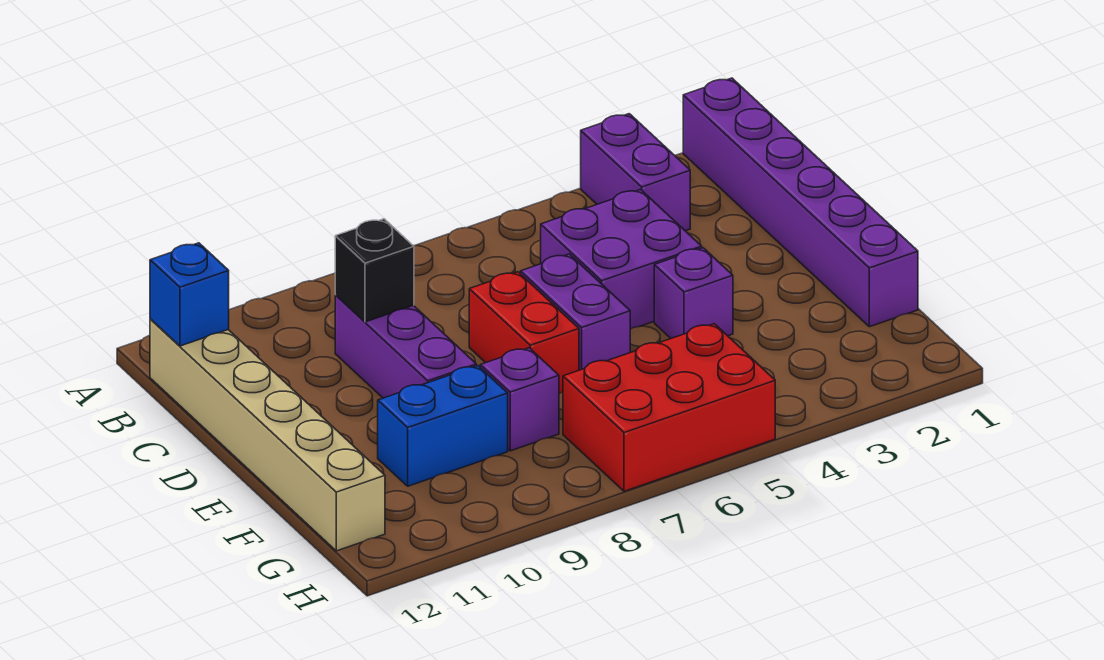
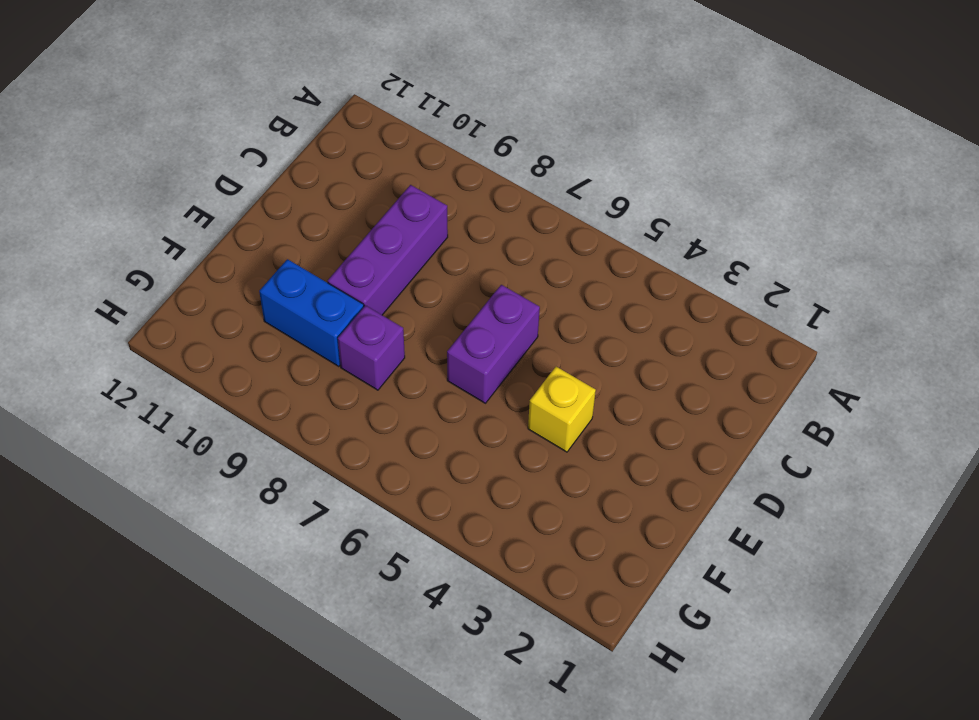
yellow 1x1 brick [528,367,596,452] -> purple 1x1 brick [654,248,733,338]
none -> purple 1x6 brick [683,78,918,327]
none -> purple 1x2 brick [581,114,690,231]
none -> tan 1x6 brick [150,319,385,551]

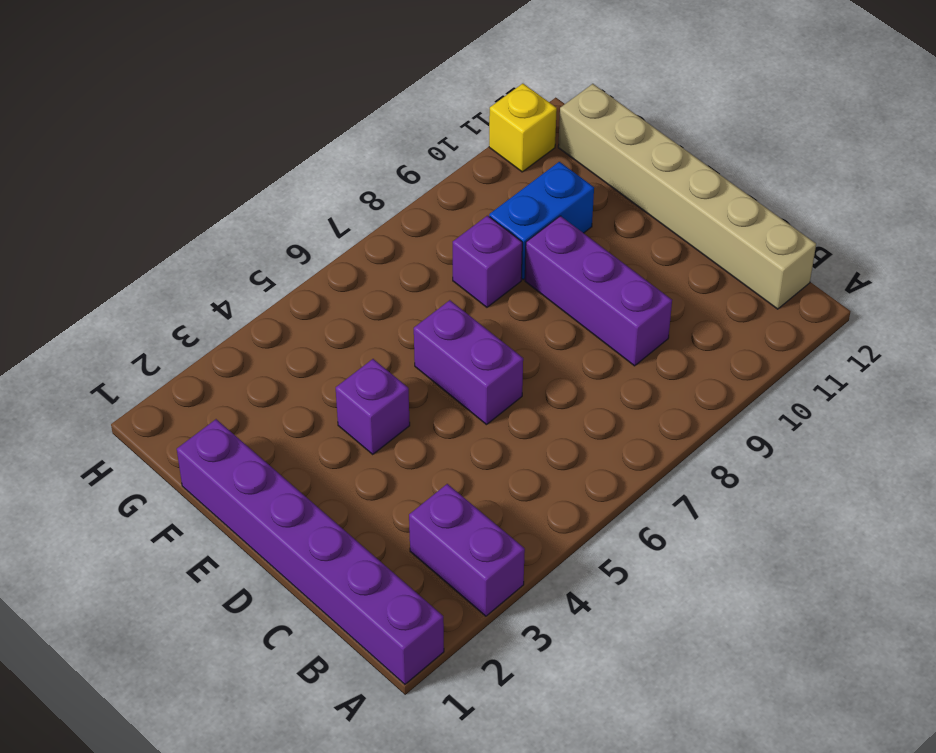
yellow 1x1 brick [489,84,557,172] -> none
none -> purple 2x2 brick [541,190,702,329]
none -> red 1x2 brick [469,272,579,393]
none -> red 2x3 brick [563,324,775,491]

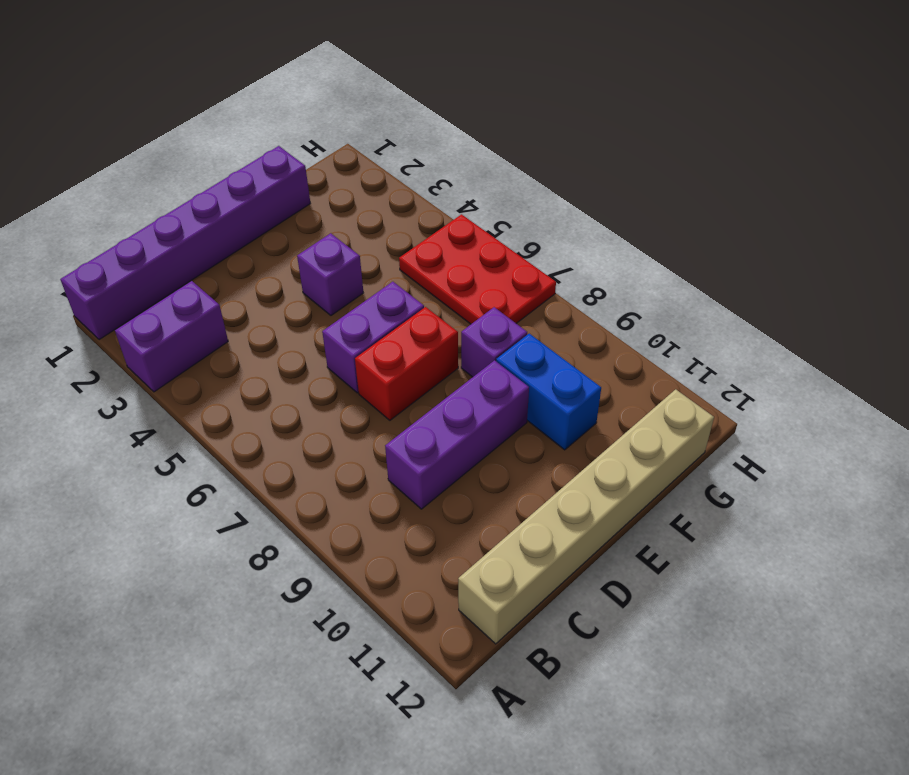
red 2x3 plate [399,214,556,324] -> red 2x3 brick [563,324,775,491]
none -> purple 2x2 brick [541,190,702,329]
none -> blue 1x1 brick [150,243,229,346]
none -> black 1x1 brick [335,219,414,322]

